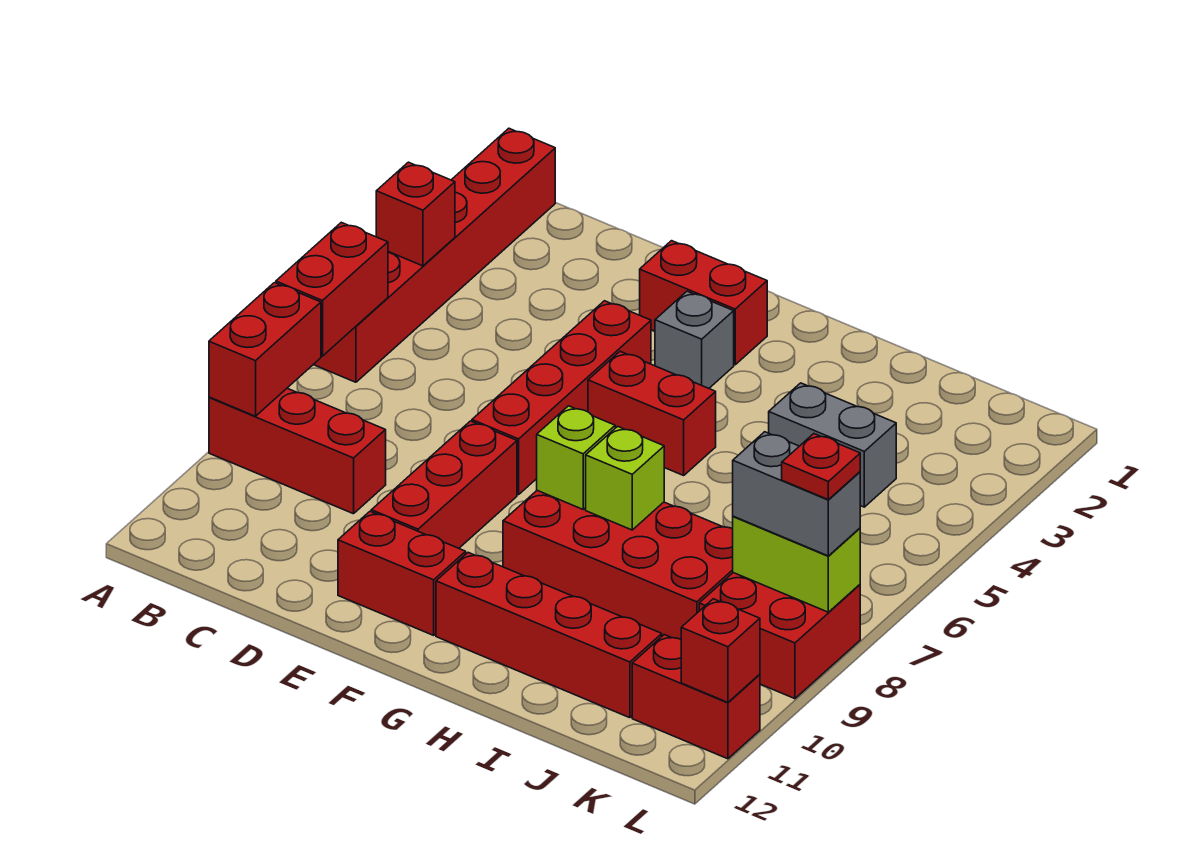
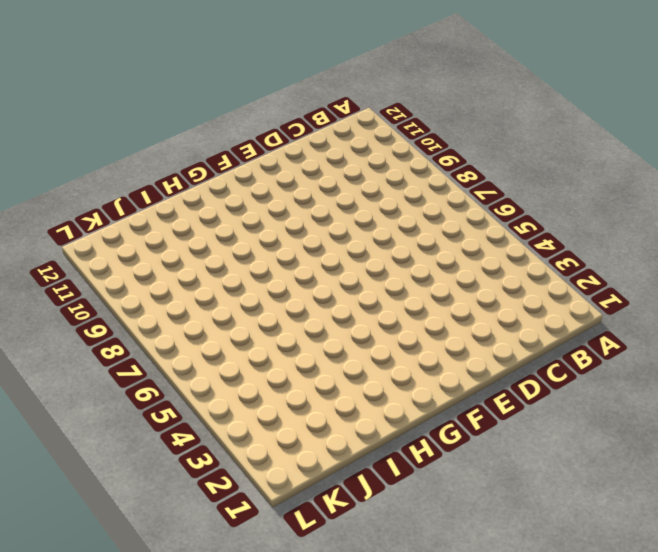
none -> red 1x6 brick [313,128,555,382]
none -> red 1x3 brick [209,388,386,514]
none -> red 1x2 brick [640,241,767,365]

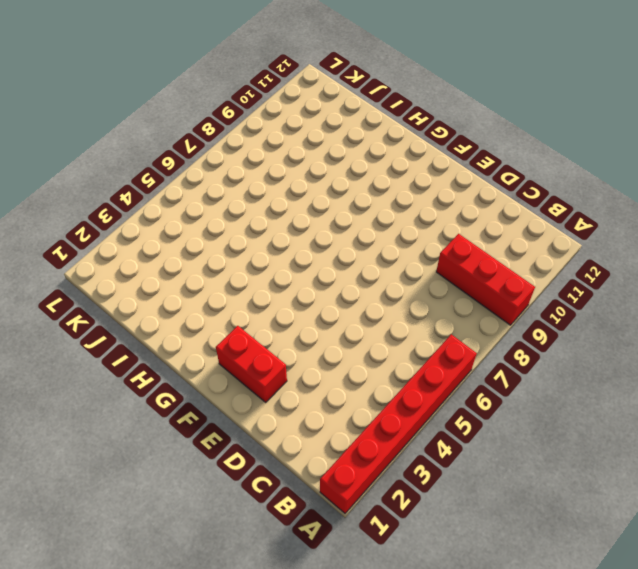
none -> red 1x4 brick [472,301,651,495]
none -> red 1x3 brick [371,421,517,548]
none -> red 1x2 brick [338,511,466,635]

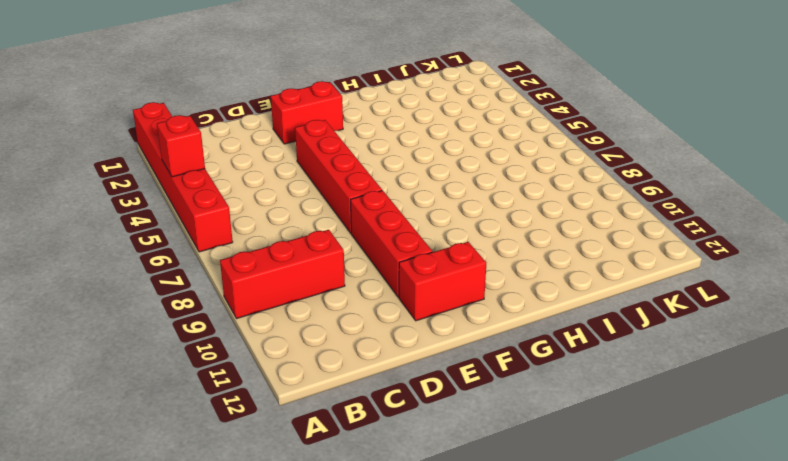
none -> grey 1x1 brick [655,291,734,388]
none -> red 1x2 brick [588,352,716,475]
none -> red 2x4 brick [503,491,733,639]

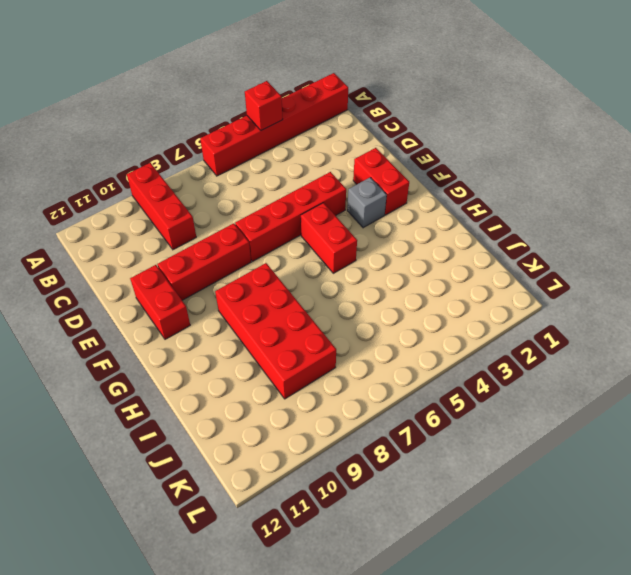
none -> red 1x4 brick [436,553,662,718]
none -> grey 1x2 brick [769,383,896,507]
none -> red 2x2 brick [699,573,860,699]

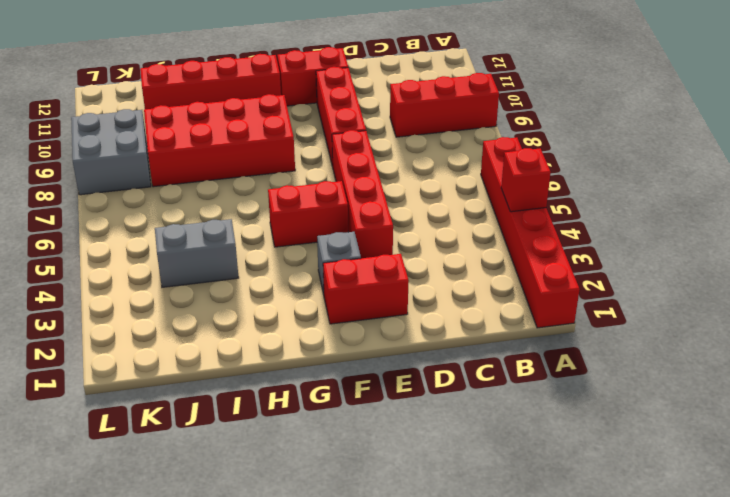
grey 2x2 brick [71,109,151,195] -> red 2x2 brick [699,573,860,699]
none -> red 1x2 brick [632,635,760,759]
none -> red 1x2 brick [276,222,388,356]
none -> red 1x2 brick [209,283,321,416]

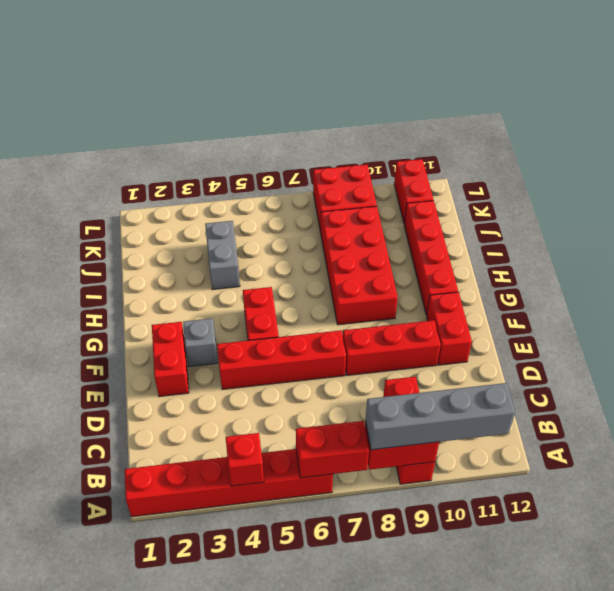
grey 1x4 brick [365,383,515,450] -> none
none -> lime 1x1 brick [537,406,615,509]
none -> lime 1x1 brick [586,426,664,530]
none -> lime 1x2 brick [733,516,860,612]

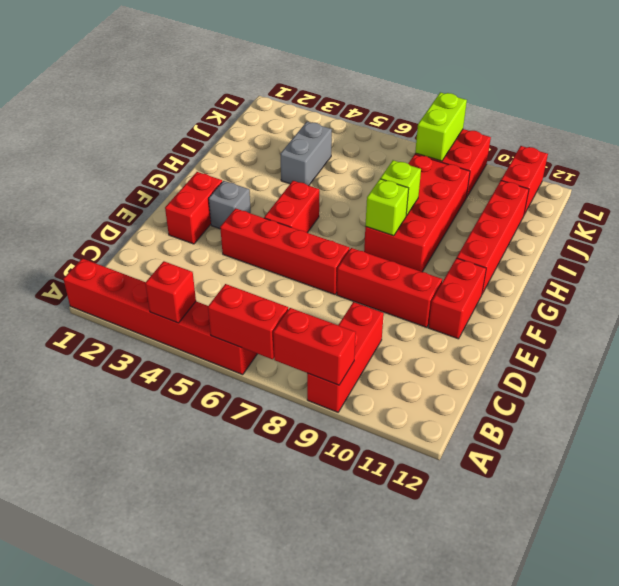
none -> red 1x1 brick [681,599,760,702]
none -> grey 1x2 brick [733,432,860,556]
none -> red 1x1 plate [782,434,860,500]

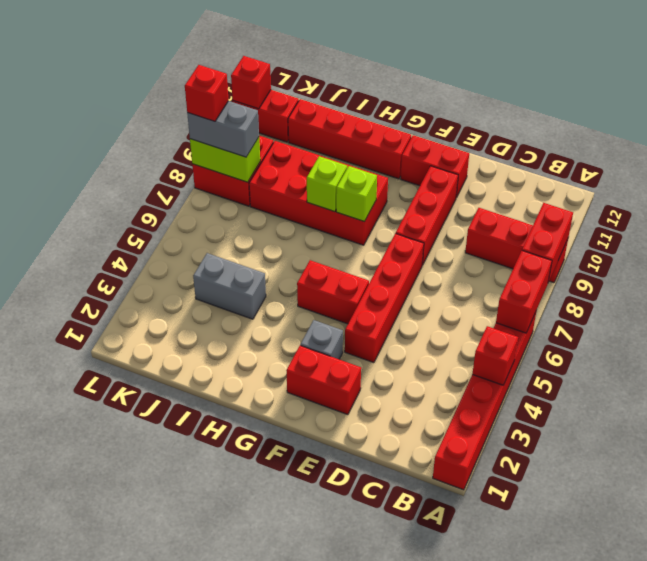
red 1x1 brick [185,65,229,121] -> red 1x1 plate [782,434,860,500]

